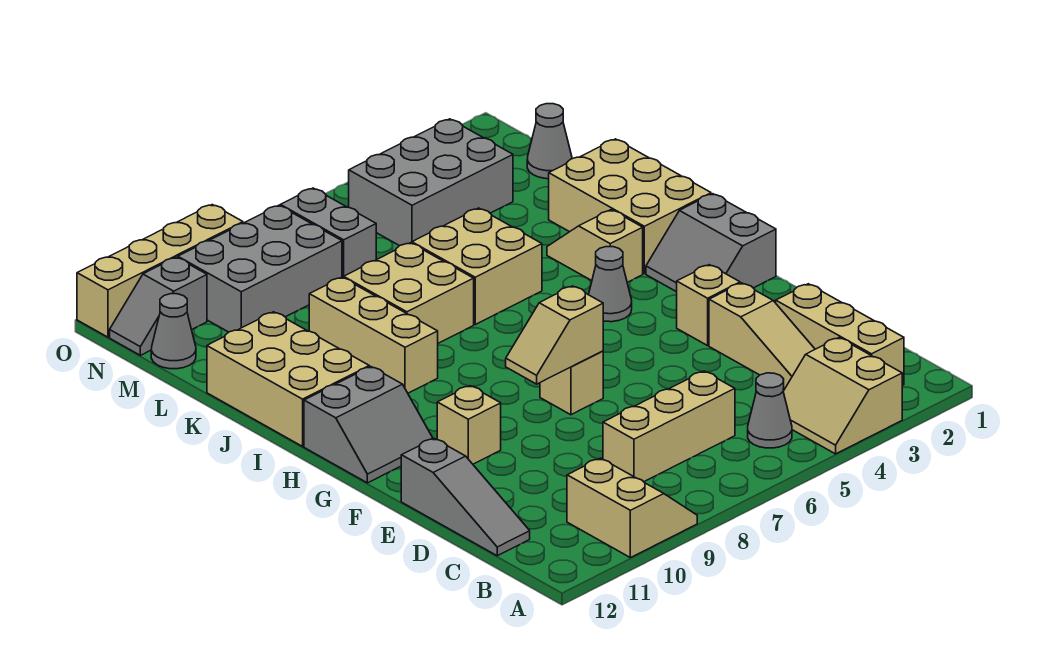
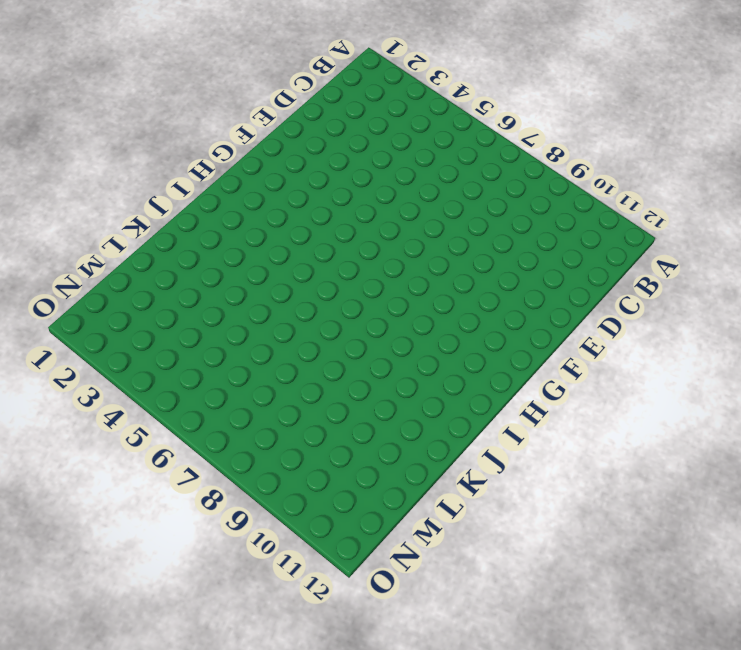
none -> tan 2x2 slope [783,338,902,454]
none -> tan 2x2 slope [567,458,697,558]
none -> tan 1x3 brick [776,284,904,386]

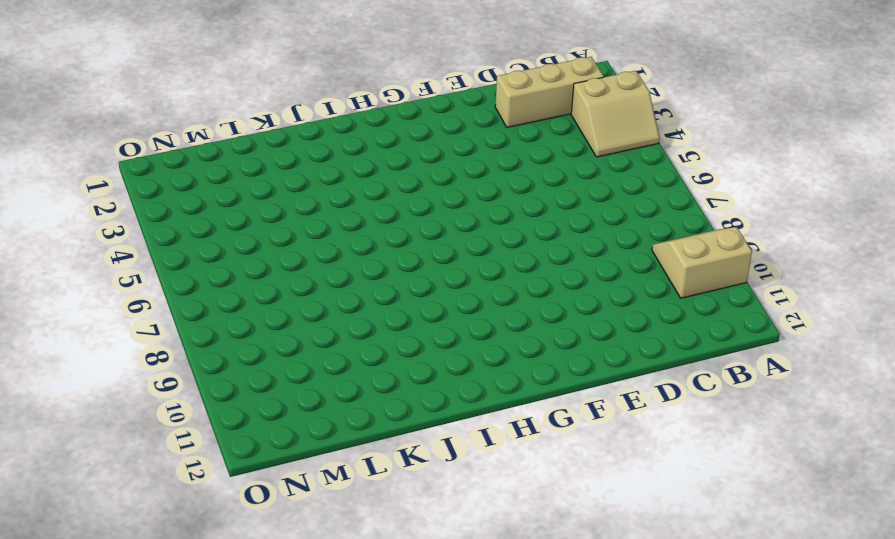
none -> grey 1x1 cone [748,373,792,448]
none -> tan 1x3 slope [709,283,815,389]
none -> tan 1x3 brick [603,371,735,482]

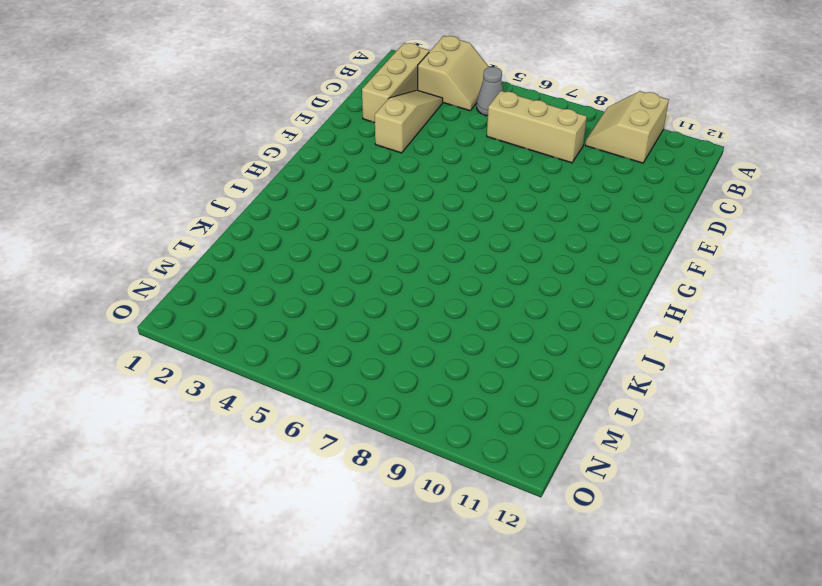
none -> grey 1x3 slope [401,439,530,556]
none -> tan 1x1 brick [677,265,740,346]
none -> tan 1x1 brick [540,351,603,415]

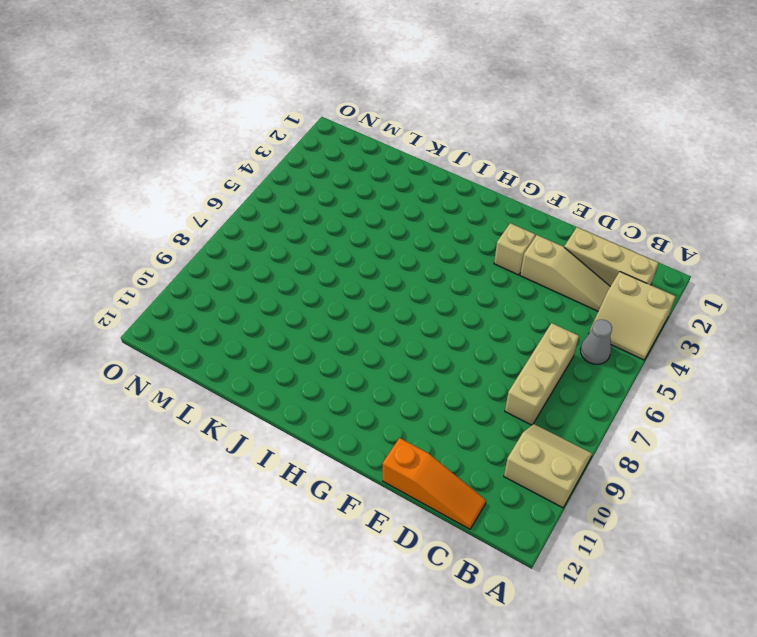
orange 1x3 slope [383,438,486,529] -> grey 1x3 slope [401,439,530,556]
none -> tan 1x1 brick [540,351,603,415]
none -> tan 1x1 brick [437,386,501,464]
none -> grey 2x2 slope [646,194,776,292]

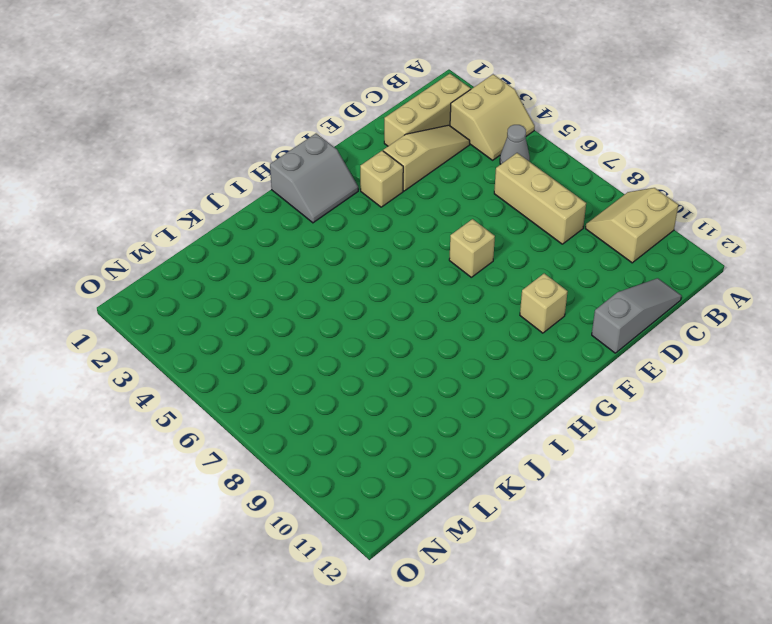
none -> grey 2x2 slope [304,367,433,483]
none -> grey 1x1 cone [589,247,632,322]
none -> tan 2x3 brick [549,139,711,274]

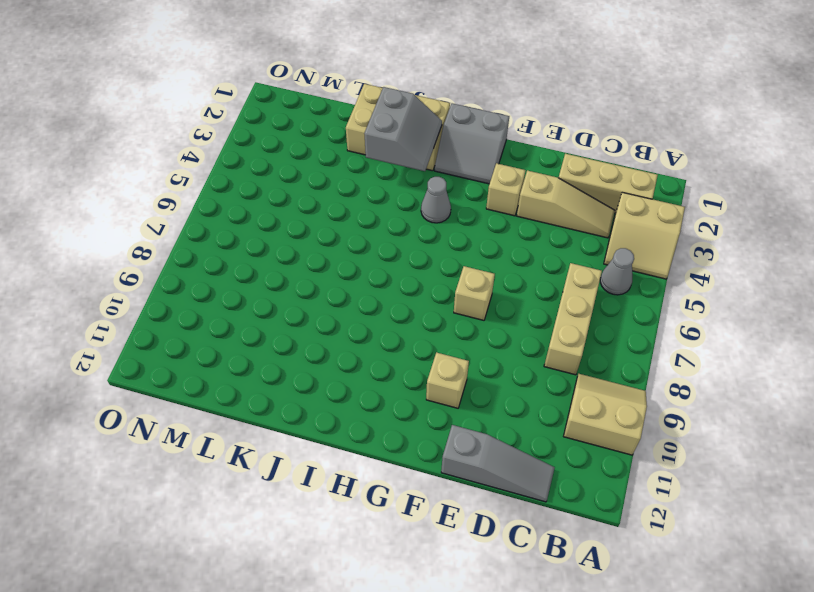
grey 2x2 slope [364,87,442,171] -> grey 2x2 slope moved to [304,367,433,483]
none -> tan 1x2 slope [547,210,643,282]
none -> tan 1x3 brick [309,277,438,393]
none -> tan 2x3 brick [207,312,369,446]

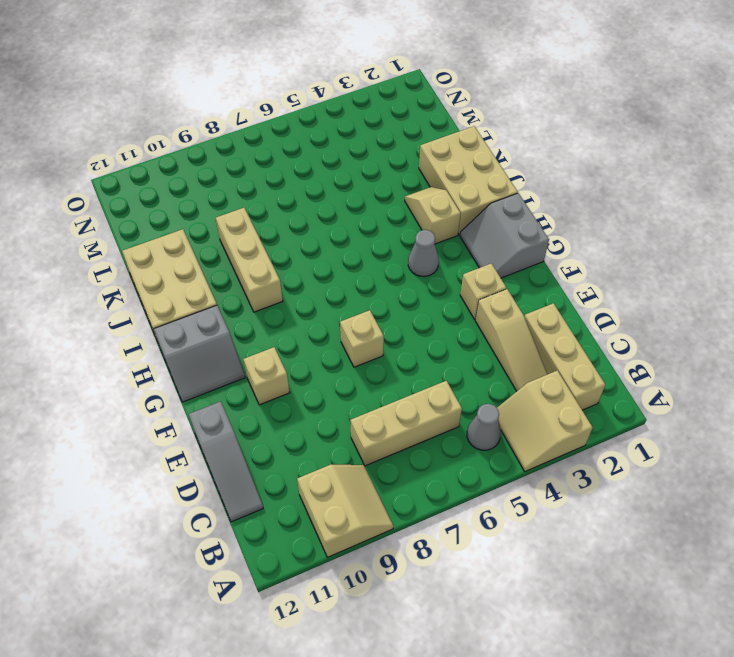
none -> tan 2x2 brick [412,208,542,324]
none -> tan 2x2 brick [344,243,474,343]
none -> grey 1x1 cone [527,104,572,179]

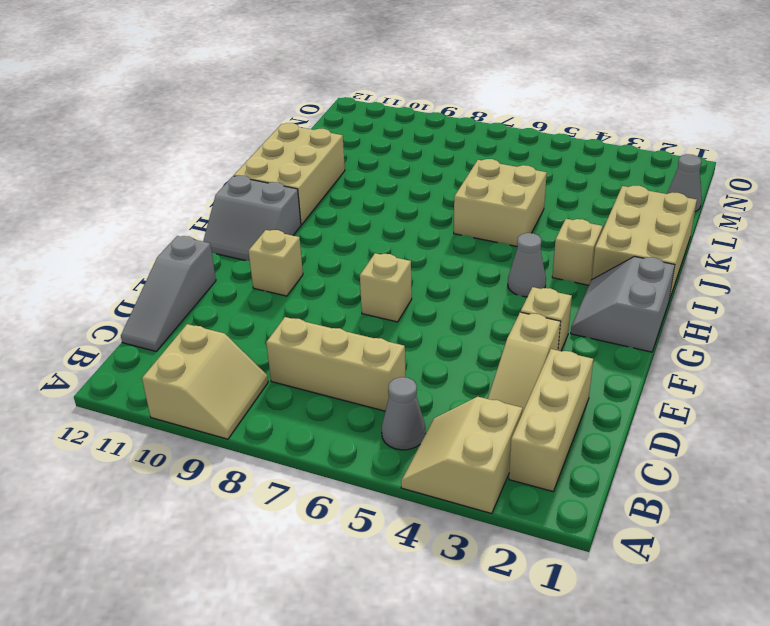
none -> tan 1x3 brick [309,277,438,393]
none -> tan 2x2 brick [344,243,474,343]
none -> grey 2x3 brick [349,119,513,246]

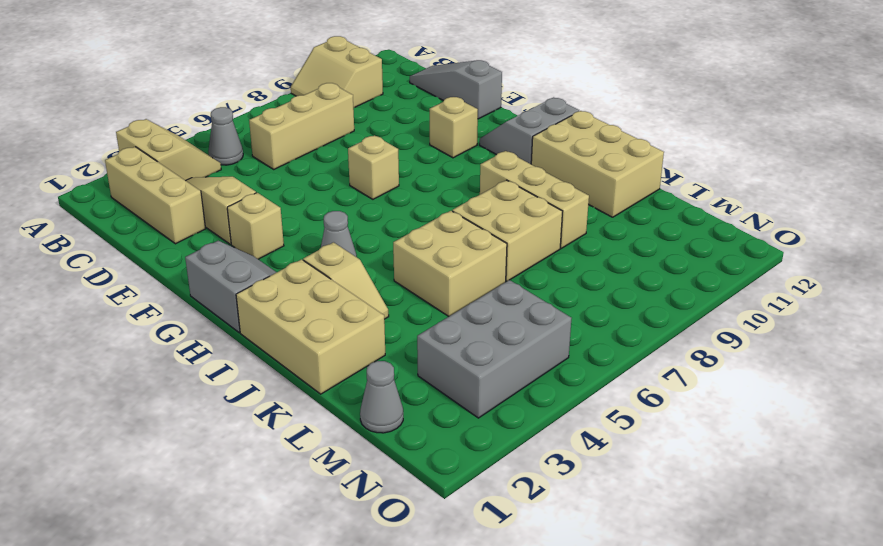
none -> grey 1x2 brick [280,188,376,278]
none -> grey 2x3 brick [178,205,342,332]
none -> grey 1x1 cone [151,294,196,369]

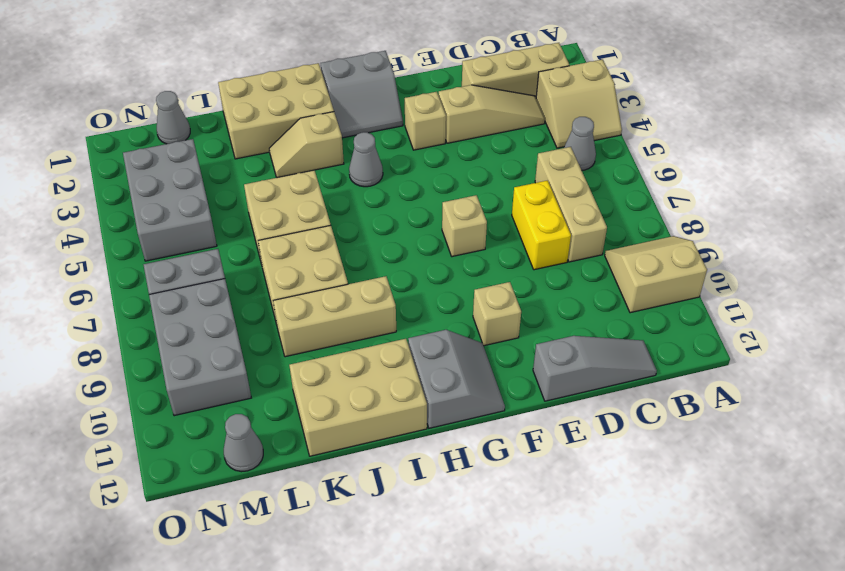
yellow 1x2 brick [512,181,571,270] -> none
none -> grey 1x2 slope [110,257,207,355]
none -> tan 1x4 brick [77,205,243,337]
none -> tan 1x2 slope [506,286,603,384]

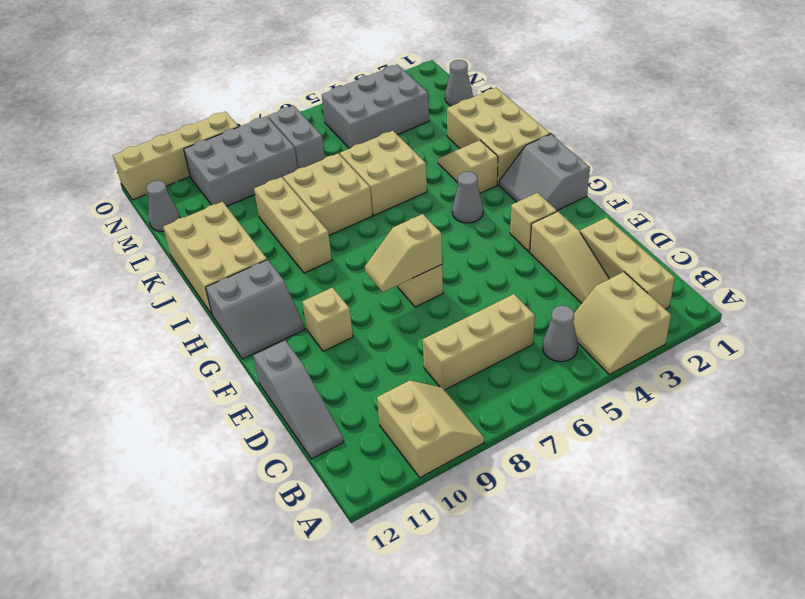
none -> grey 1x2 slope [110,257,207,355]

